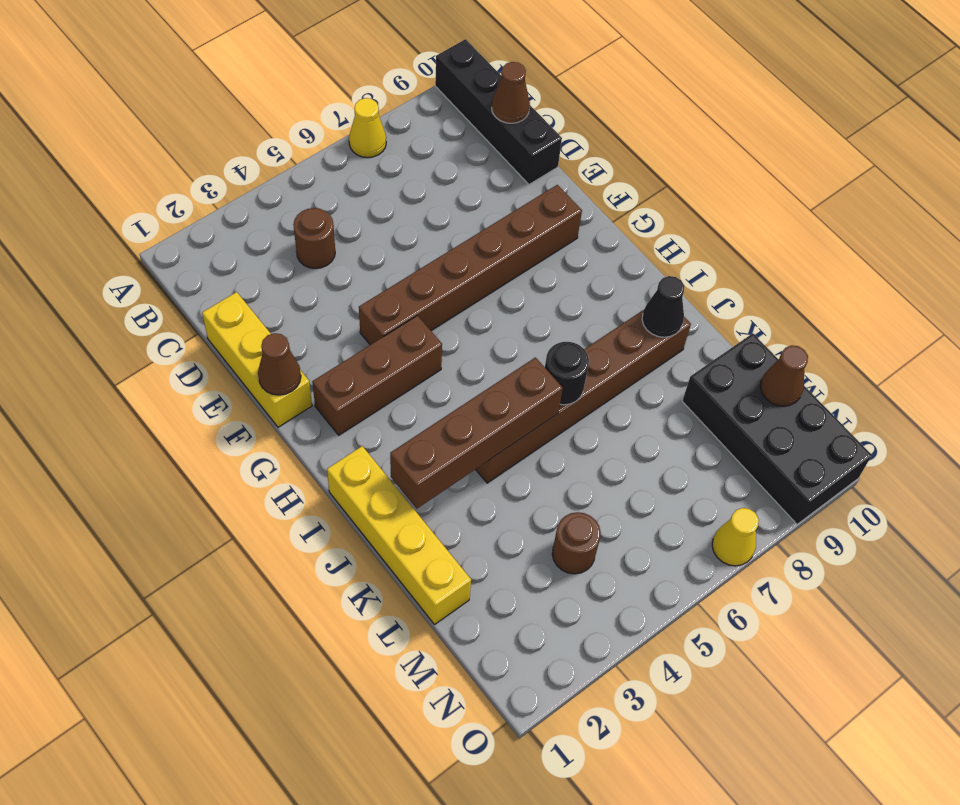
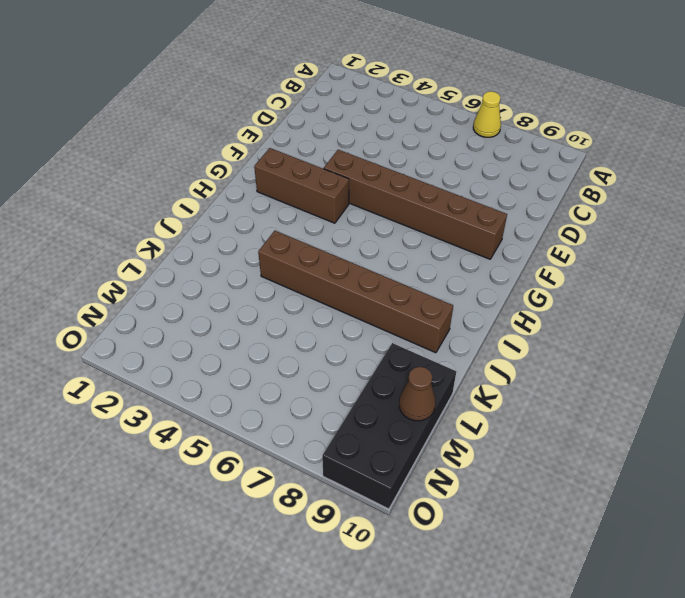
none -> black 1x4 brick [435,39,562,184]
none -> brown 1x1 round brick [293,208,335,269]
none -> yellow 1x3 brick [202,292,312,427]

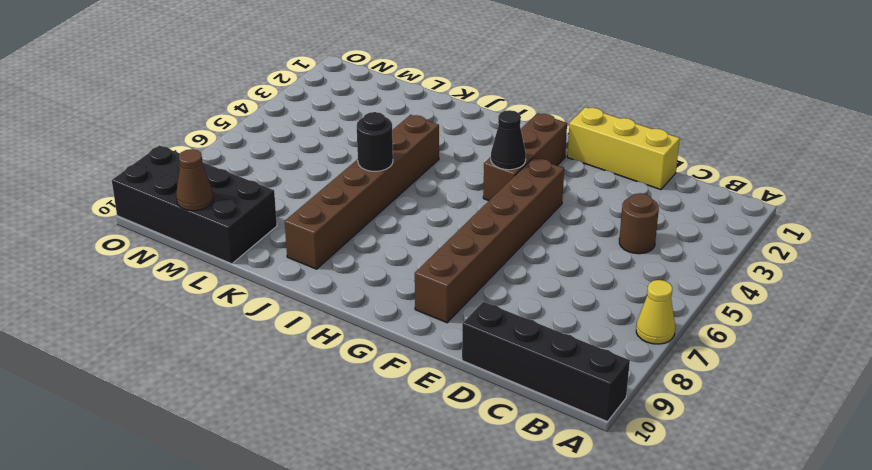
black 1x1 cone [491,110,526,170] -> black 1x1 cone moved to [642,276,684,337]
none -> yellow 1x4 brick [327,446,471,624]
none -> brown 1x1 round brick [552,512,601,574]
none -> yellow 1x1 cone [712,508,759,566]

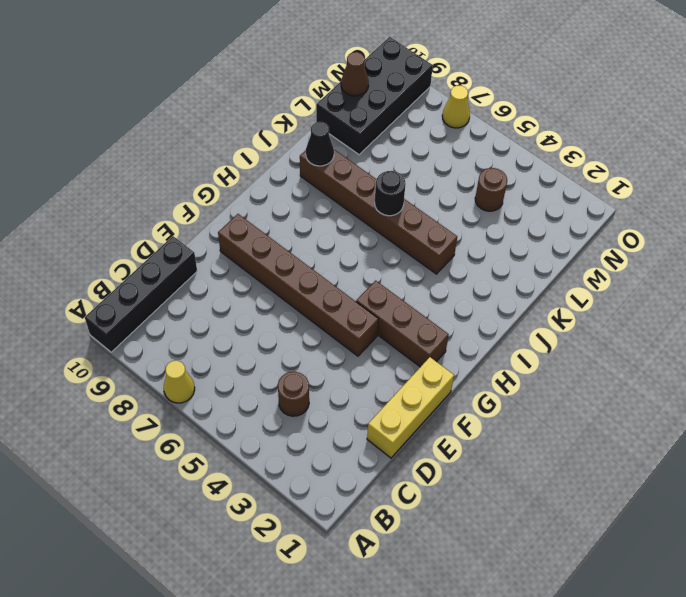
none -> yellow 1x4 brick [327,446,471,624]
none -> brown 1x1 cone [492,62,530,123]
none -> brown 1x1 cone [258,333,301,395]

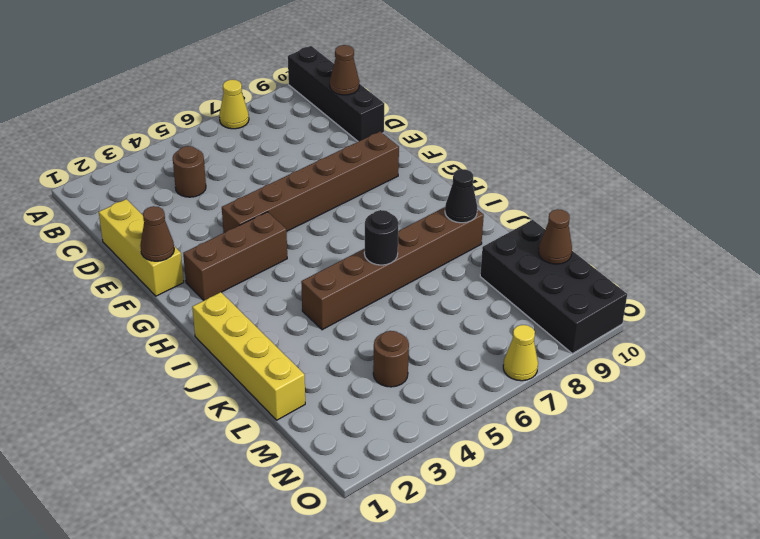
none -> brown 1x4 brick [390,357,563,509]

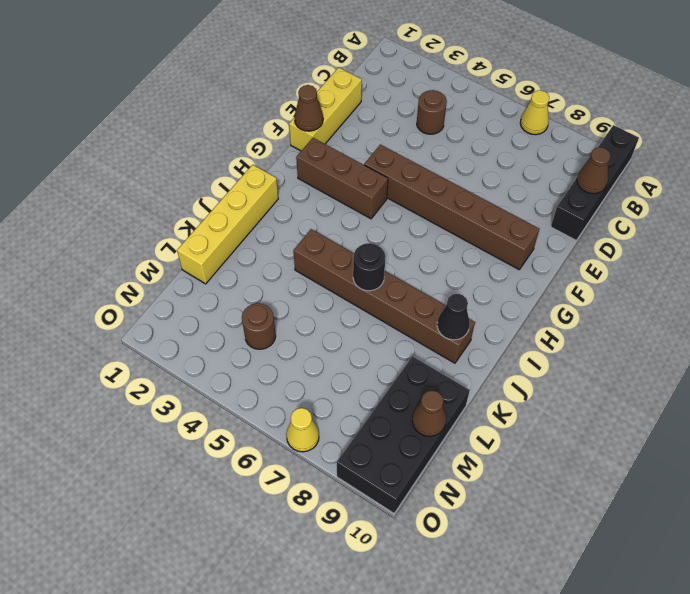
none -> brown 1x4 brick [390,357,563,509]

